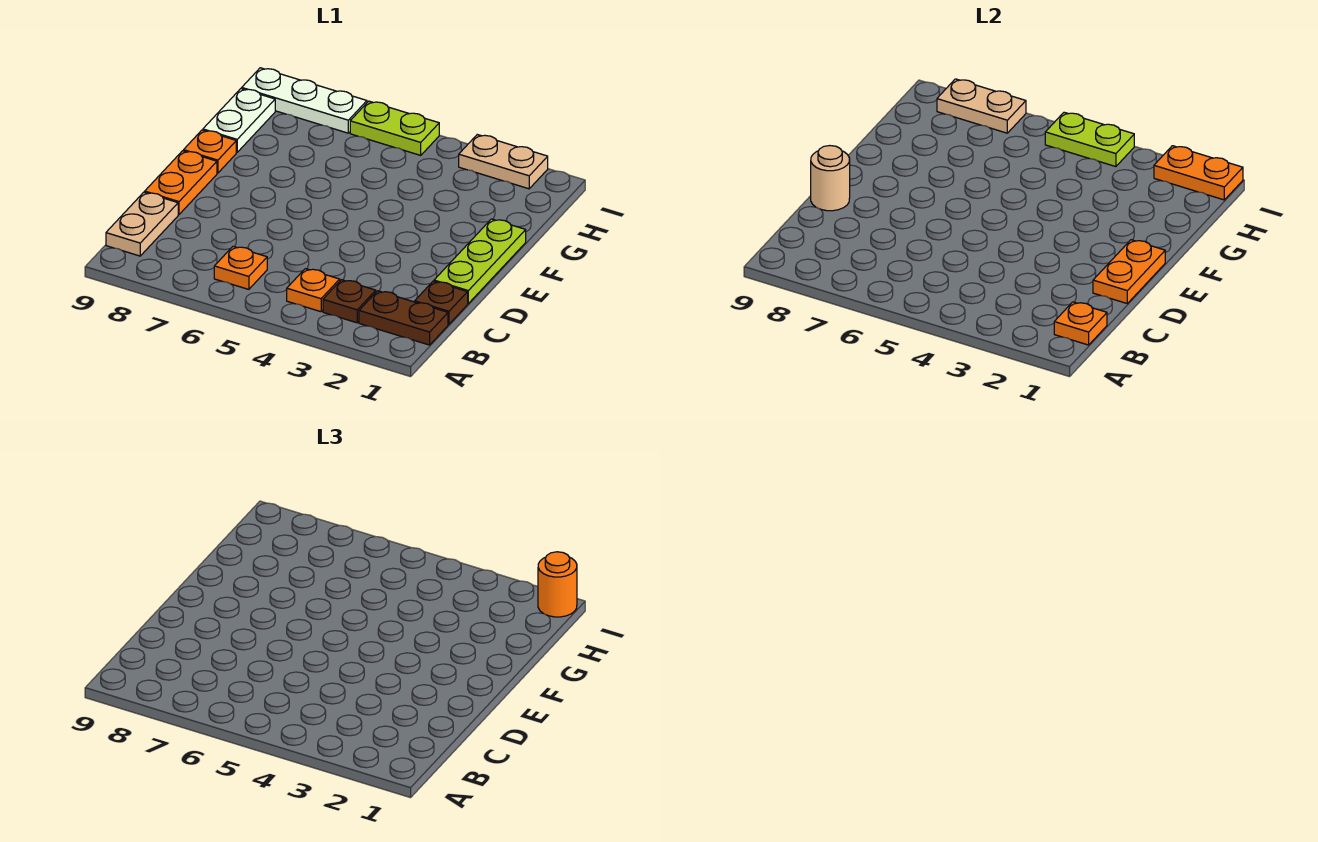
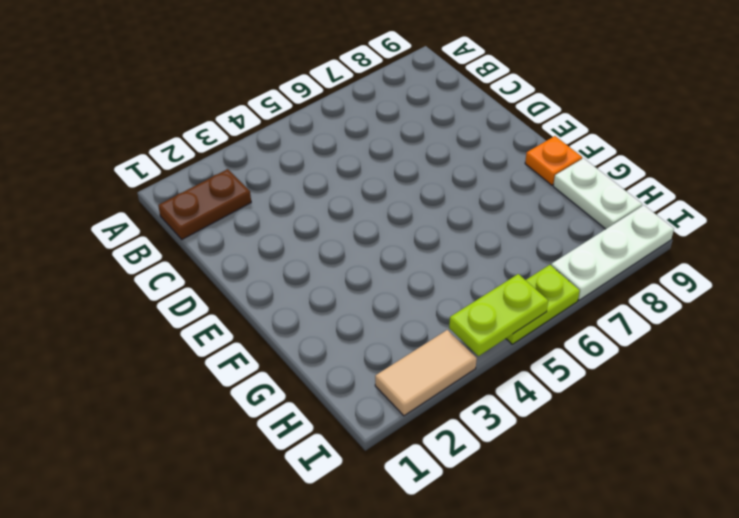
tan 1x2 tile [375,330,477,416] -> tan 1x2 plate [459,135,548,189]
none -> brown 1x1 plate [323,280,376,323]
none -> orange 1x1 plate [287,269,340,312]
none -> orange 1x1 plate [214,246,267,289]

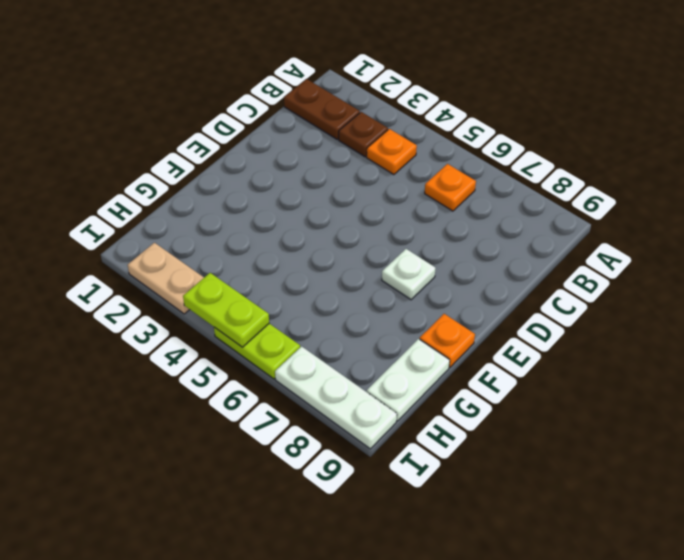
white 1x1 plate [382,249,435,300] -> none
none -> tan 1x2 plate [106,192,178,256]
none -> brown 1x1 plate [415,281,468,324]
none -> lime 1x3 plate [434,219,526,303]

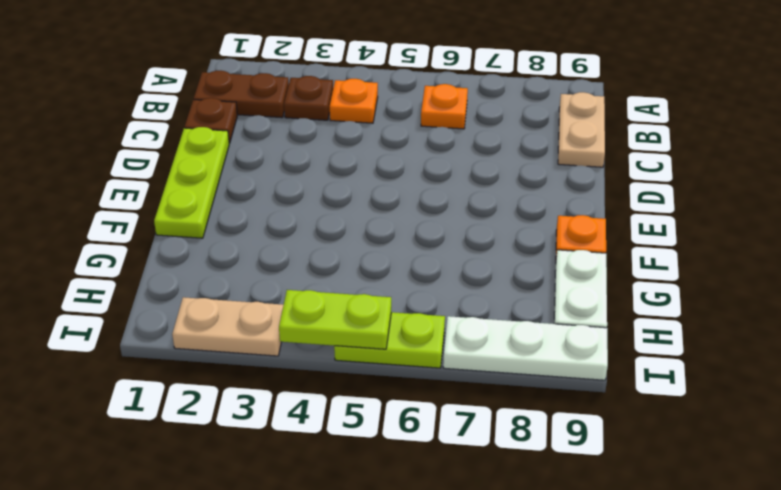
none -> orange 1x2 plate [145,151,217,215]
none -> orange 1x1 plate [1054,302,1107,345]
none -> orange 1x2 plate [1093,240,1165,303]

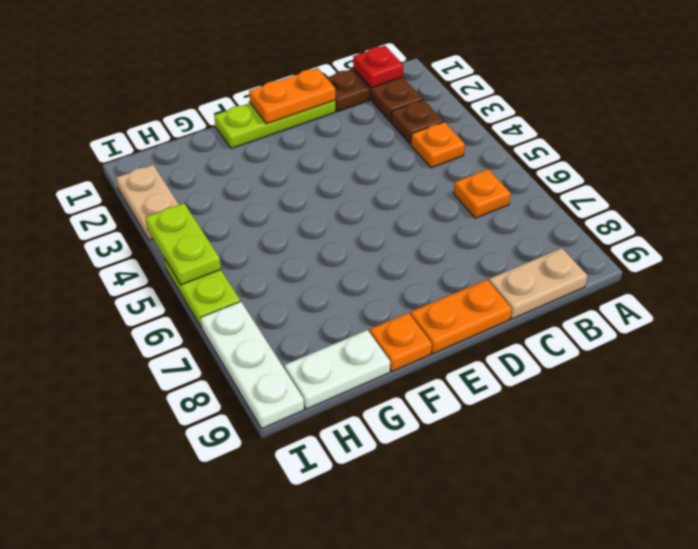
red 1x1 plate [353,46,403,88] -> orange 1x1 plate [1054,302,1107,345]
none -> tan 1x1 round brick [811,146,850,211]
none -> orange 1x2 plate [1154,146,1243,200]
none -> tan 1x2 plate [937,79,1026,133]

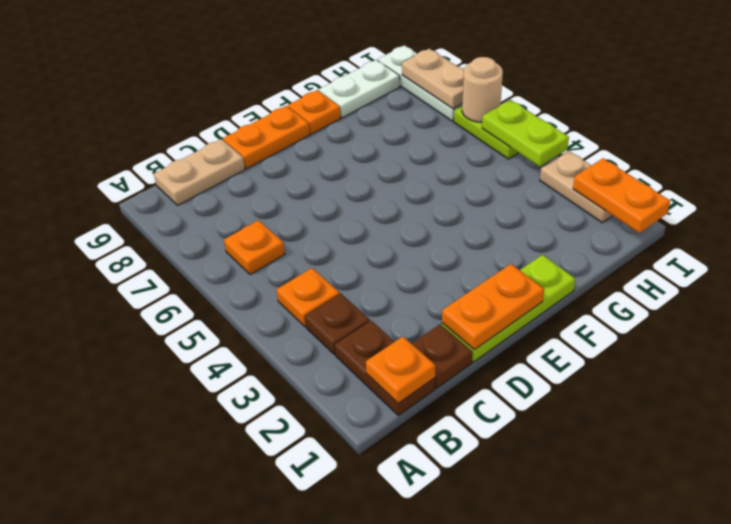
tan 1x1 round brick [462,57,503,122] -> tan 1x1 round brick moved to [811,146,850,211]
none -> orange 1x1 round brick [538,552,577,617]

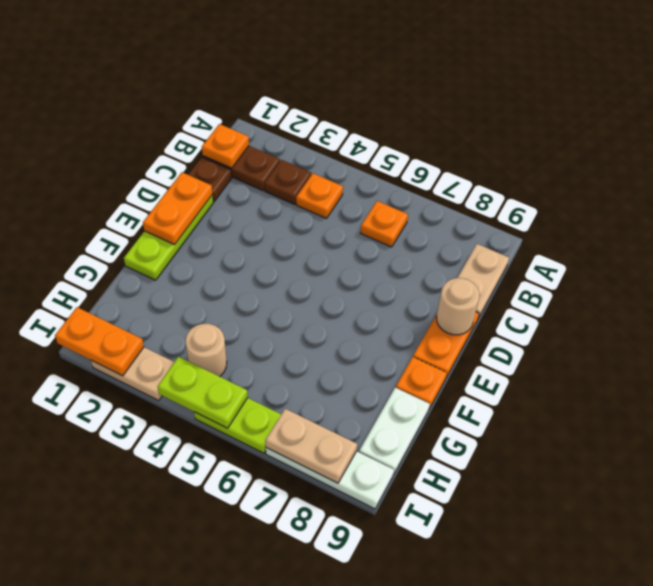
tan 1x1 round brick [186,324,227,377] -> none
none -> orange 1x1 round brick [538,552,577,617]

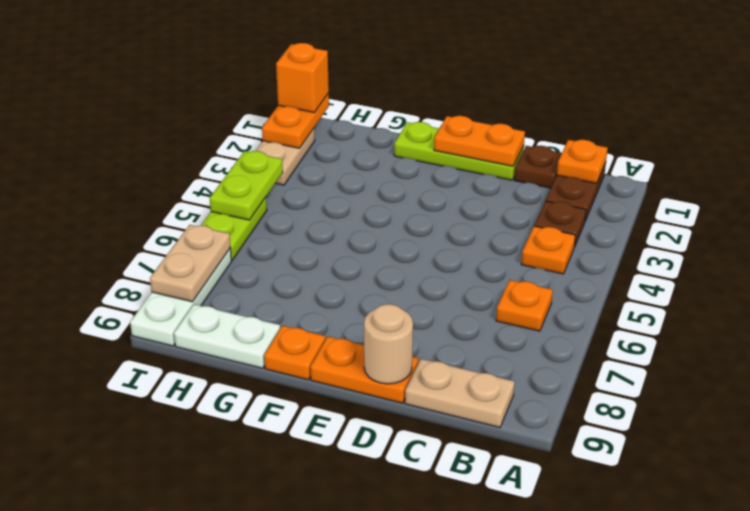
orange 1x1 brick [276,43,329,112] -> orange 1x1 round brick [538,552,577,617]

